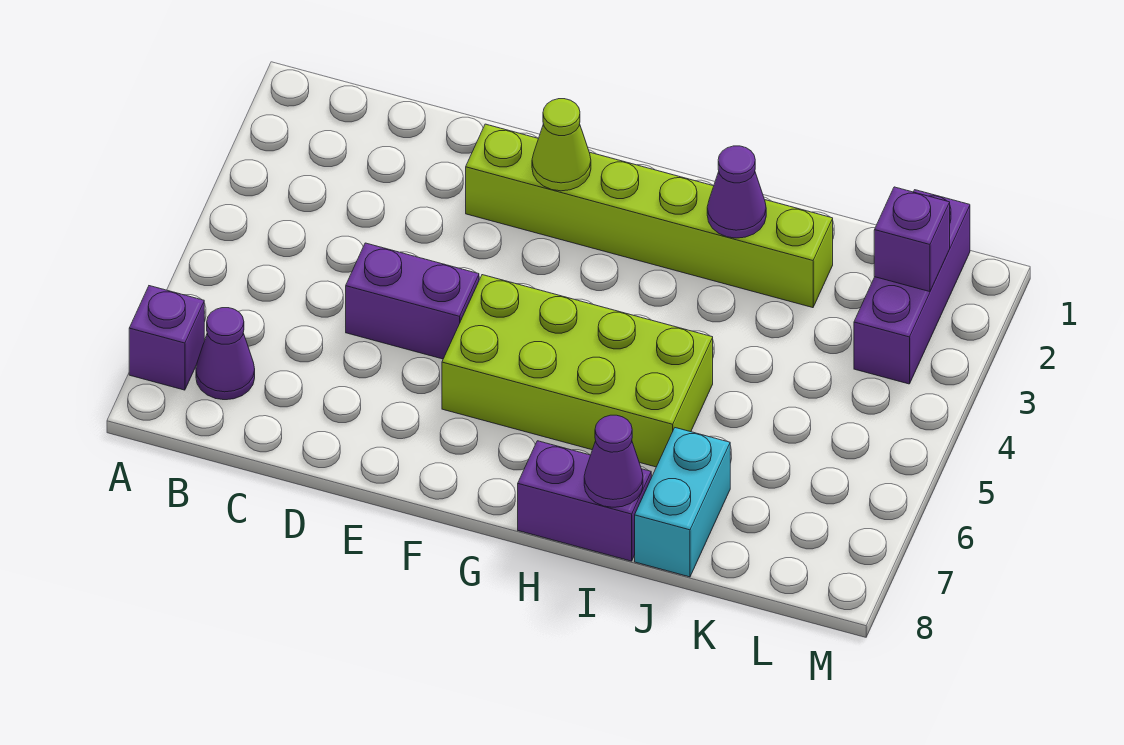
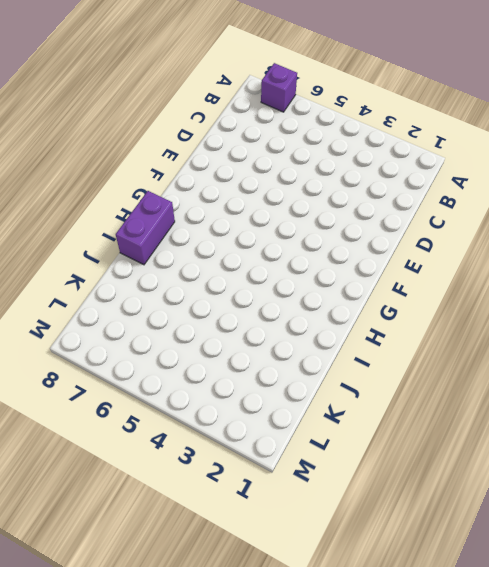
none -> purple 1x1 cone [196,308,255,400]
none -> purple 1x2 brick [346,243,479,359]
none -> lime 1x6 brick [466,124,833,308]

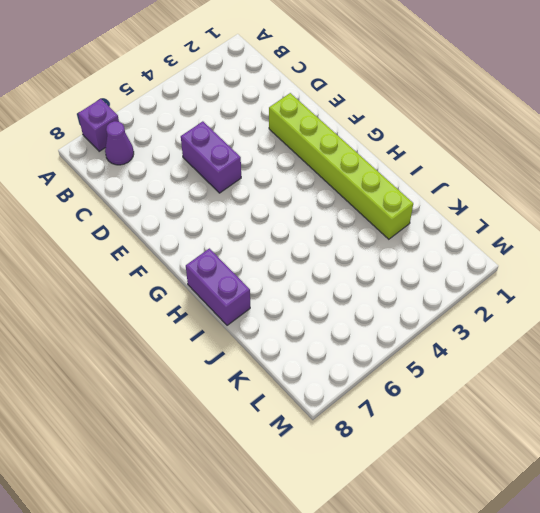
none -> lime 2x4 brick [442,275,713,467]
none -> cyan 1x2 brick [635,428,730,577]
none -> purple 1x3 brick [854,190,970,384]

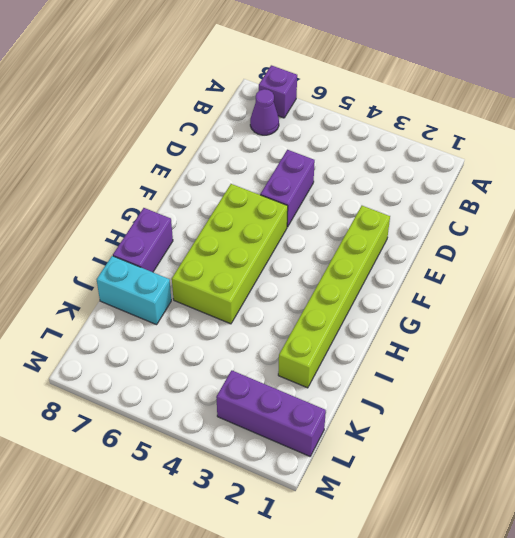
none -> lime 1x1 cone [532,99,591,191]
none -> purple 1x1 cone [707,146,766,238]
none -> purple 1x1 cone [584,415,643,507]

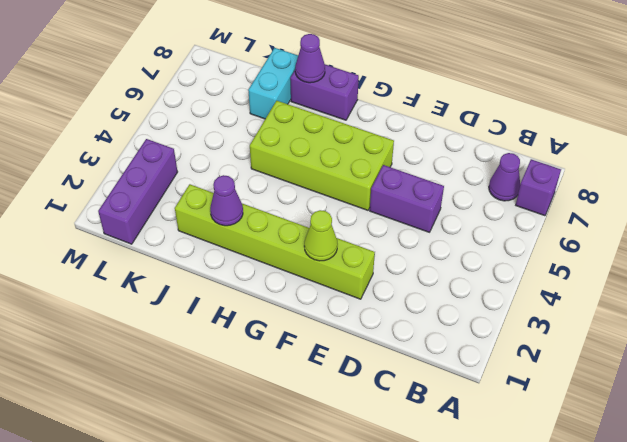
none -> purple 1x1 brick [874,187,950,292]

